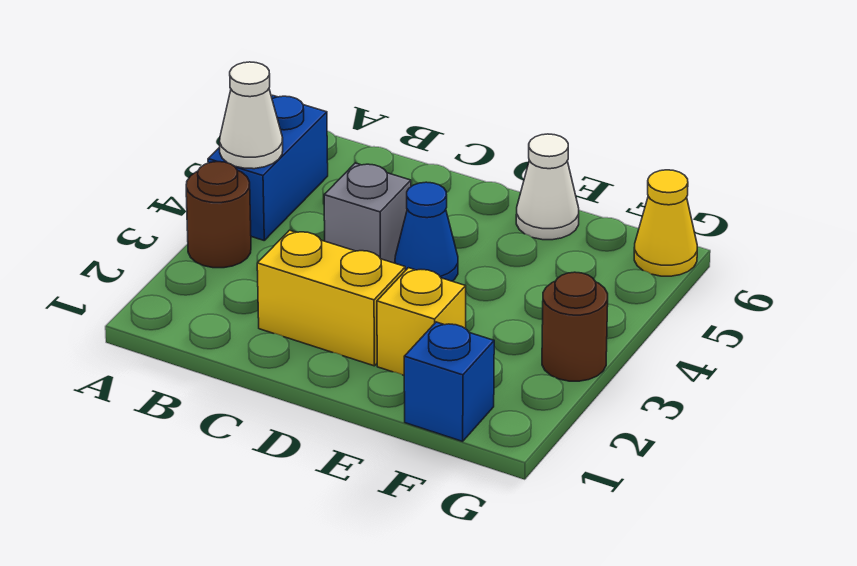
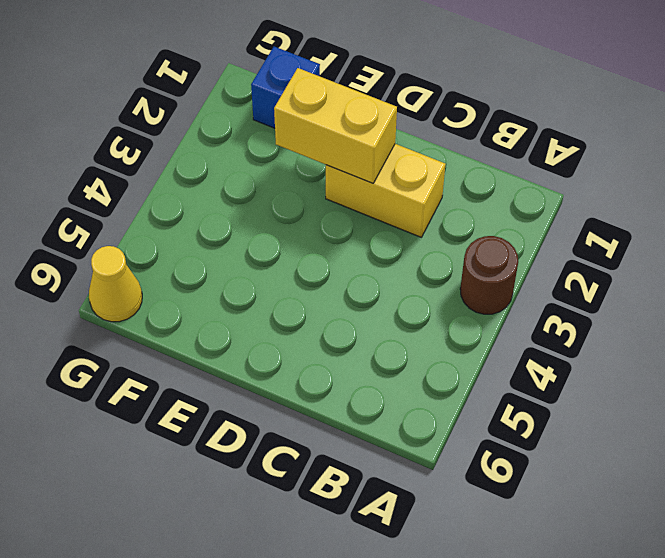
yellow 1x2 brick [274,68,397,183] -> none
none -> blue 1x2 brick [208,95,328,240]
none -> grey 1x1 brick [324,163,411,263]

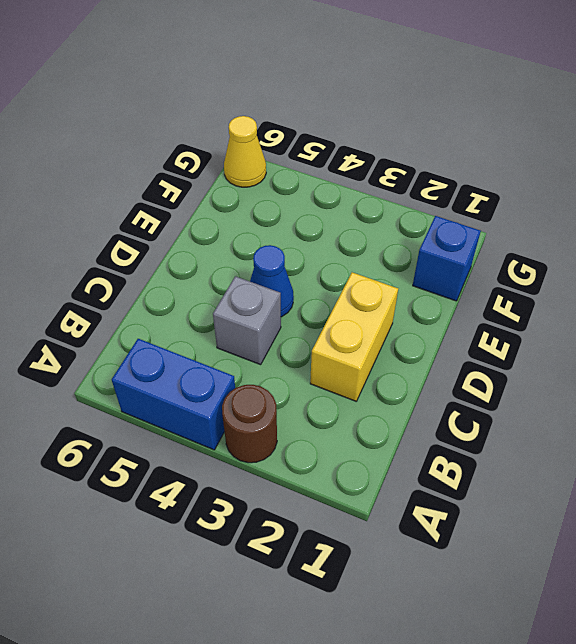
none -> yellow 1x1 brick [377,268,466,375]
none -> white 1x1 cone [516,134,579,240]

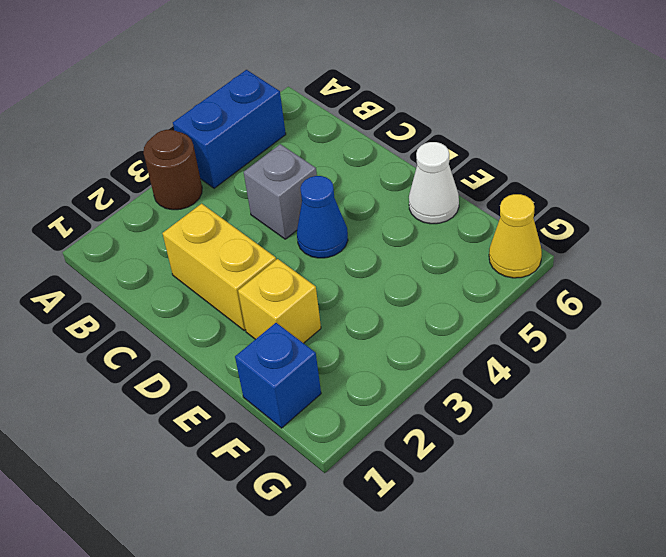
none -> brown 1x1 round brick [542,272,608,381]
none -> white 1x1 cone [220,62,283,169]

